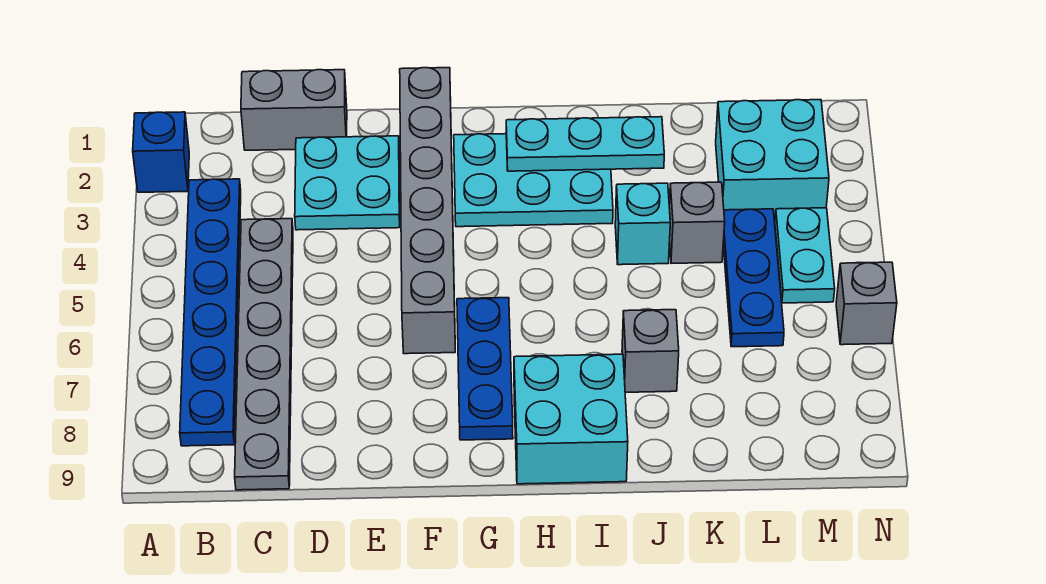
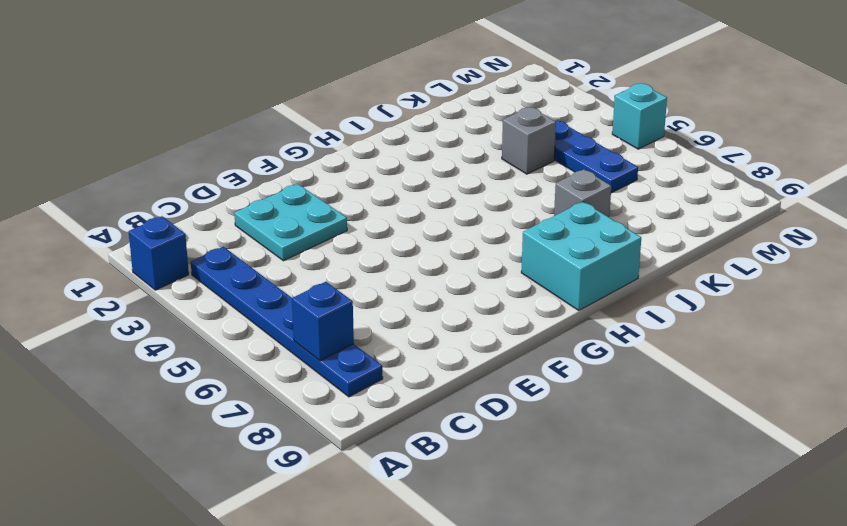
blue 1x1 brick [292,282,354,361] -> none
cyan 1x1 brick [612,83,667,149] -> cyan 1x1 brick moved to [615,183,670,265]
none -> grey 1x2 brick [241,70,347,150]
none -> grey 1x6 plate [235,219,293,490]
none -> grey 1x6 brick [400,68,455,354]

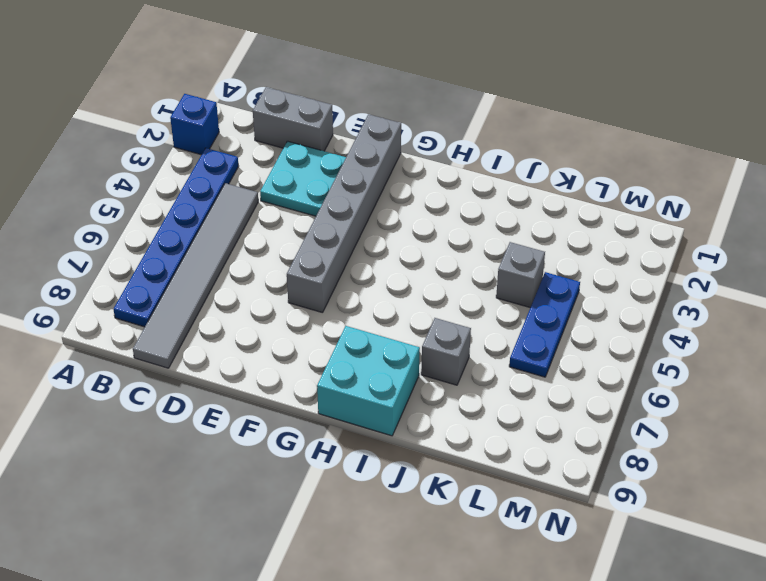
grey 1x6 tile [133,183,258,368] -> grey 1x6 plate [235,219,293,490]
none -> cyan 2x3 plate [454,134,613,227]
none -> blue 1x3 plate [457,298,513,440]
none -> cyan 1x1 brick [615,183,670,265]

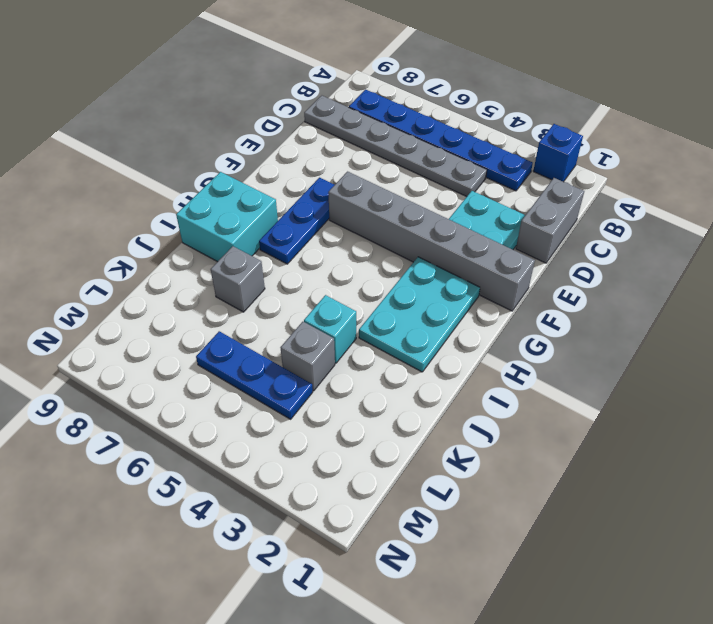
blue 1x3 plate [259,178,334,264] -> blue 1x3 plate turned to [457,298,513,440]
none -> cyan 2x2 brick [716,100,829,220]
none -> cyan 1x2 plate [775,208,835,303]
none -> grey 1x1 brick [836,262,897,345]

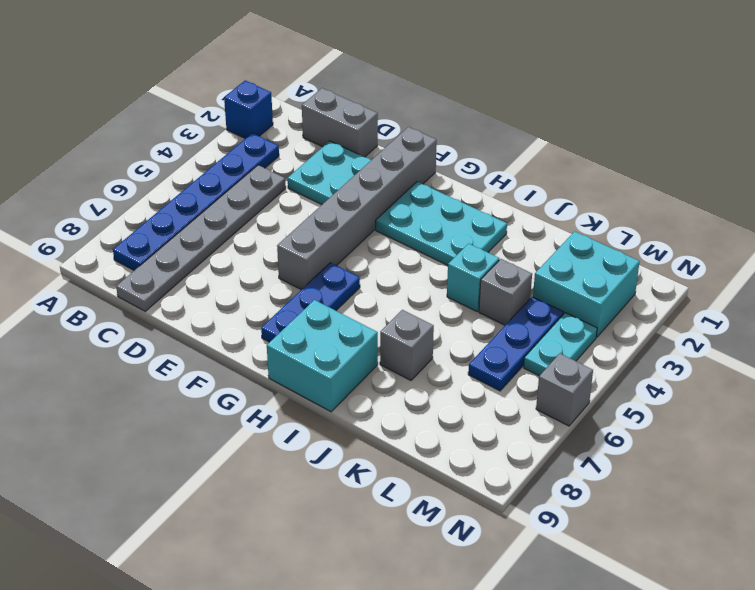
none -> cyan 1x3 plate [506,117,664,171]

